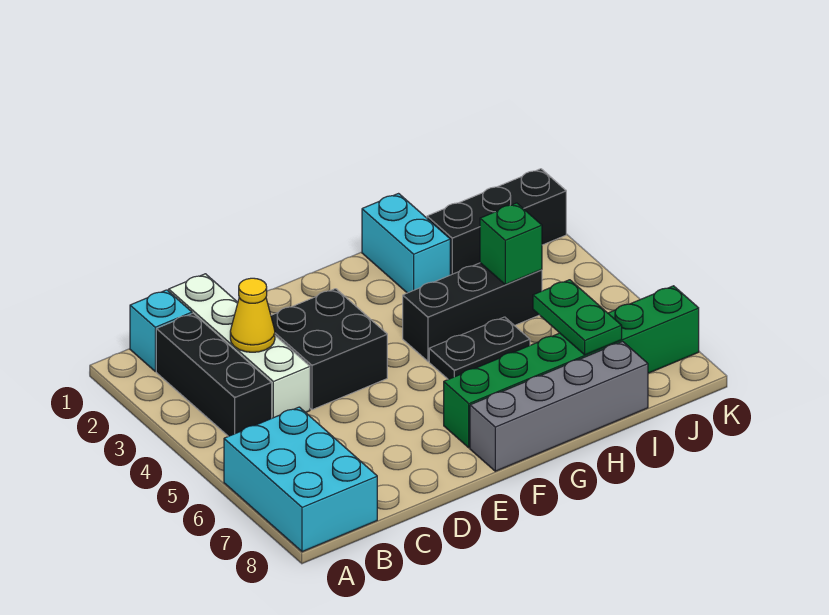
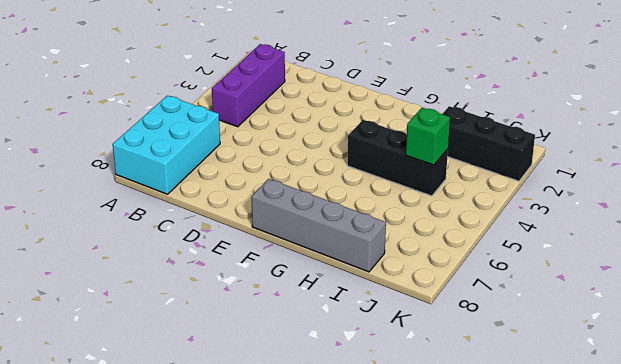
purple 1x3 brick [212,44,285,127] -> black 1x3 brick [156,313,272,436]
none -> cyan 1x1 brick [130,290,192,371]
none -> white 1x4 brick [169,274,310,418]
none -> black 2x2 brick [271,289,387,410]

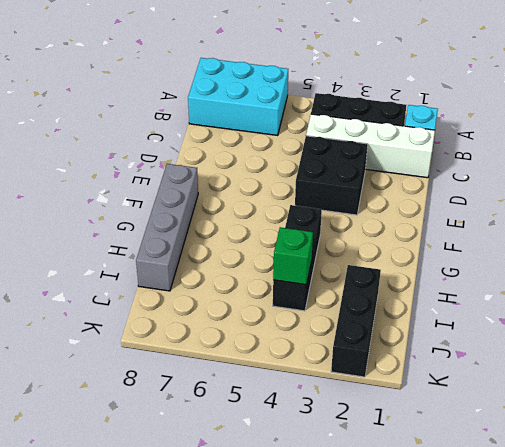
none -> green 1x6 brick [444,286,699,448]
none -> black 1x2 plate [429,317,530,379]
none -> cyan 1x2 brick [362,194,450,293]

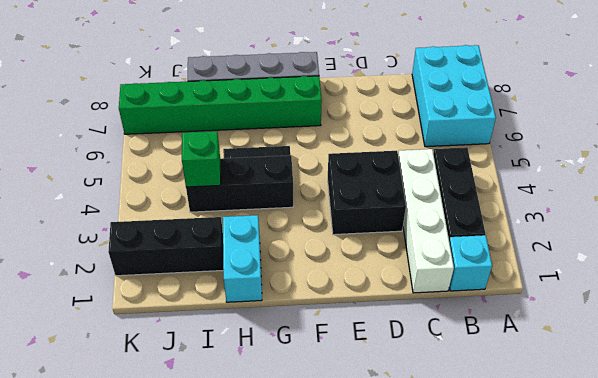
none -> yellow 1x1 cone [230,278,275,352]
none -> green 1x2 plate [533,280,622,355]

